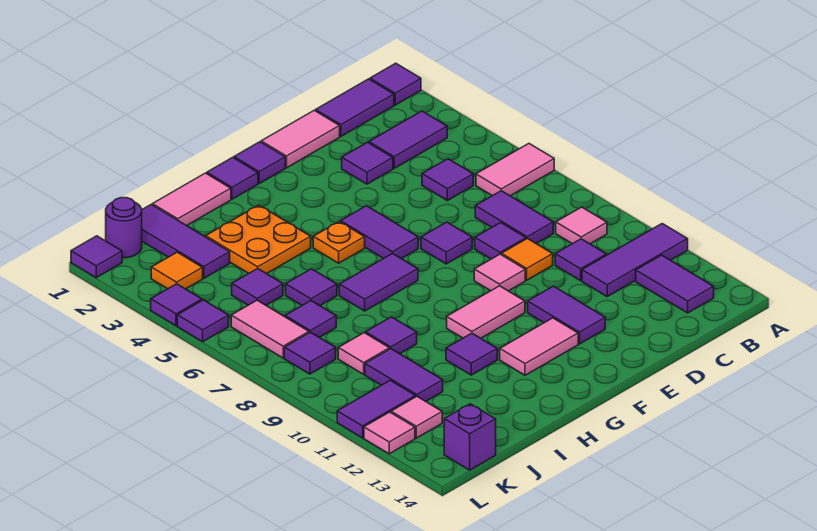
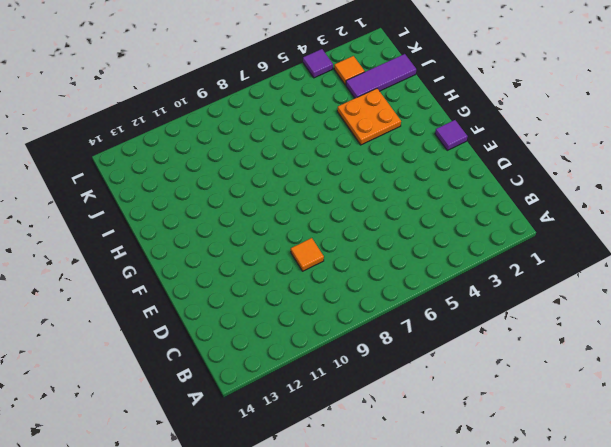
none -> purple 1x1 tile [370,63,421,105]
none -> pink 1x2 tile [476,144,554,196]
none -> purple 1x3 tile [582,224,688,296]
none -> purple 1x2 tile [316,79,394,136]

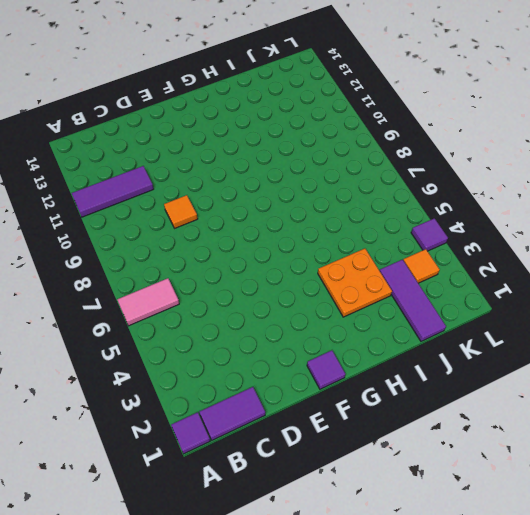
none -> purple 1x2 tile [369,111,447,168]
none -> pink 1x1 tile [556,207,607,244]
none -> purple 1x2 tile [636,255,714,313]
none -> purple 1x1 tile [422,159,473,201]

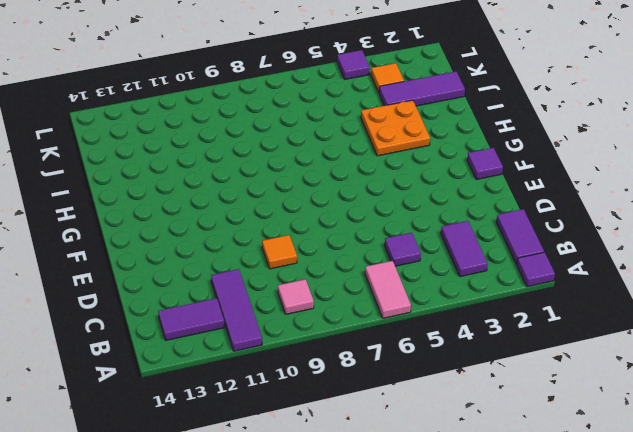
none -> purple 1x2 tile [475,191,553,244]
none -> purple 1x1 tile [555,239,607,281]
none -> pink 1x2 tile [261,110,340,168]
none -> purple 1x1 tile [342,142,393,184]

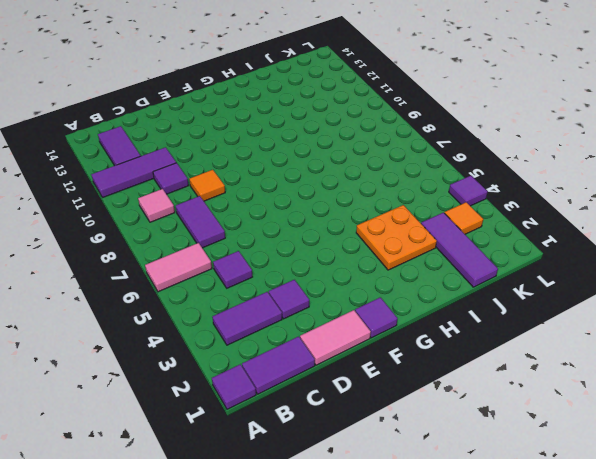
none -> purple 1x1 tile [475,222,526,259]
none -> purple 1x1 tile [421,222,472,264]
none -> pink 1x1 tile [474,254,525,291]
none -> purple 1x2 tile [528,286,605,344]

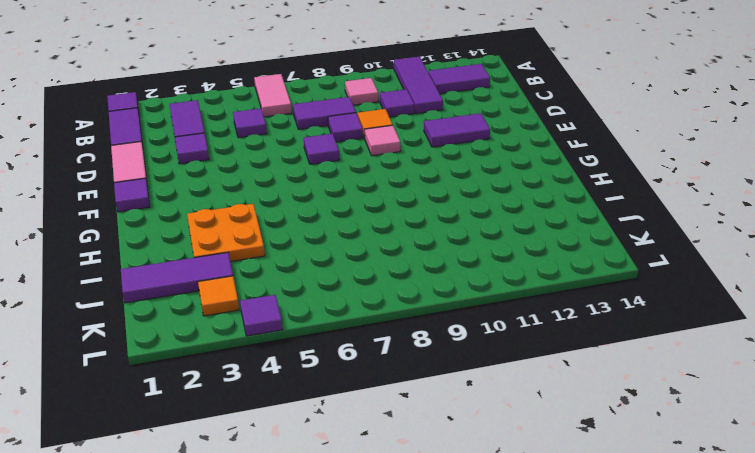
none -> purple 1x2 tile [341,206,418,259]
none -> pink 1x2 tile [447,286,525,338]
none -> pink 1x2 tile [500,318,578,375]
none -> purple 1x1 tile [207,157,258,199]

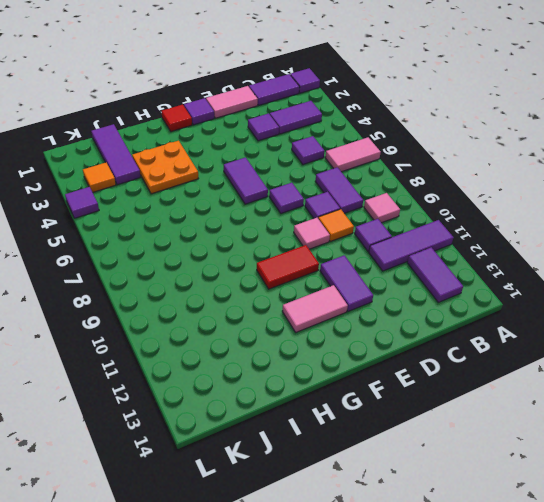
red 1x2 tile [257,245,319,289] -> pink 1x2 tile [447,286,525,338]
red 1x1 tile [161,105,192,131] -> purple 1x1 tile [207,157,258,199]
none -> orange 1x1 plate [313,222,365,263]
none -> purple 1x2 tile [339,253,418,311]
none -> pink 1x2 tile [152,173,231,226]
none -> purple 1x1 tile [446,333,497,375]

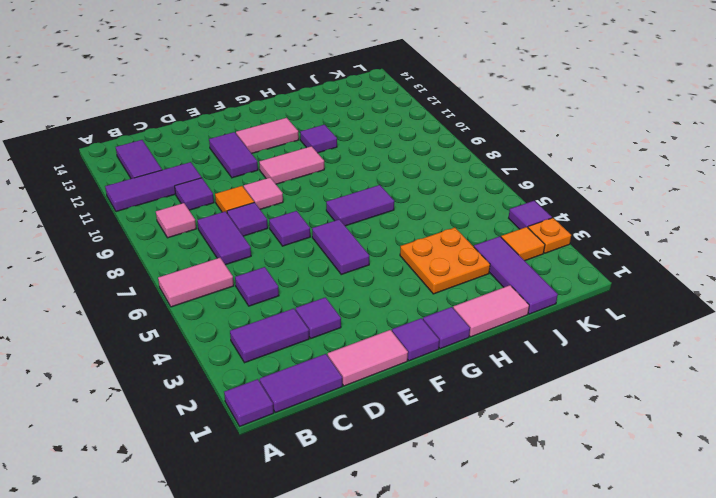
orange 1x1 plate [528,218,571,253] -> orange 1x1 plate moved to [313,222,365,263]
none -> purple 1x1 tile [286,269,337,306]
none -> purple 1x1 tile [366,317,417,354]
none -> purple 1x1 tile [232,269,283,305]
none -> purple 1x1 tile [285,301,336,337]

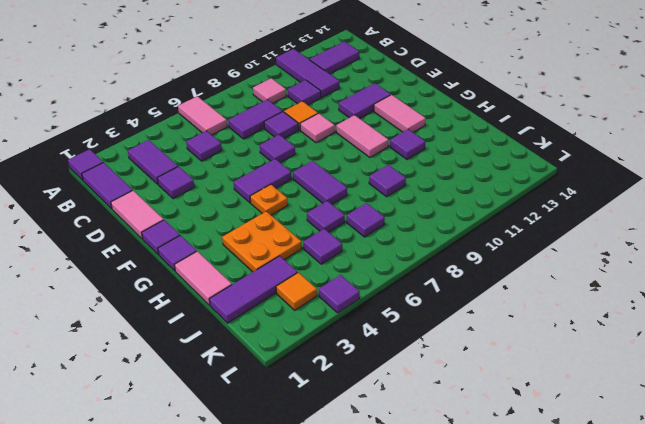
none -> pink 1x1 tile [338,333,390,374]
none -> purple 1x2 tile [365,349,443,401]
none -> purple 1x1 round brick [106,198,142,258]
none -> pink 1x2 tile [231,300,309,358]

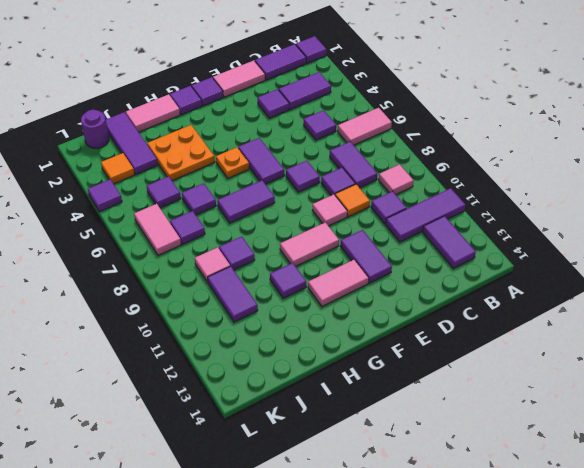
none -> purple 1x1 tile [284,332,336,374]
none -> purple 1x2 tile [337,380,416,438]
none -> pink 1x1 tile [391,396,442,438]
none -> purple 1x1 brick [444,404,496,470]

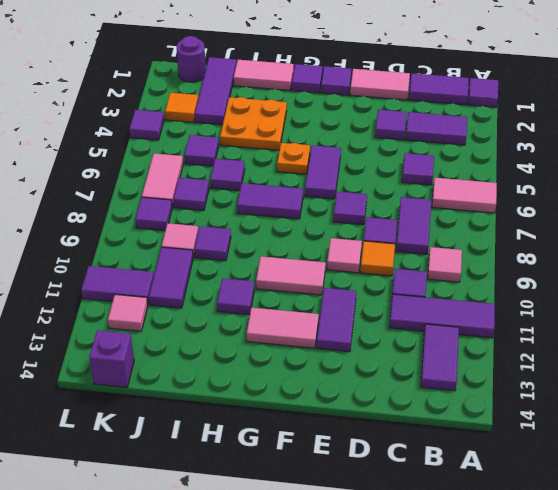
none -> purple 1x1 tile [71,236,122,278]
none -> purple 1x1 tile [177,300,229,342]
none -> pink 1x1 tile [364,412,415,454]

